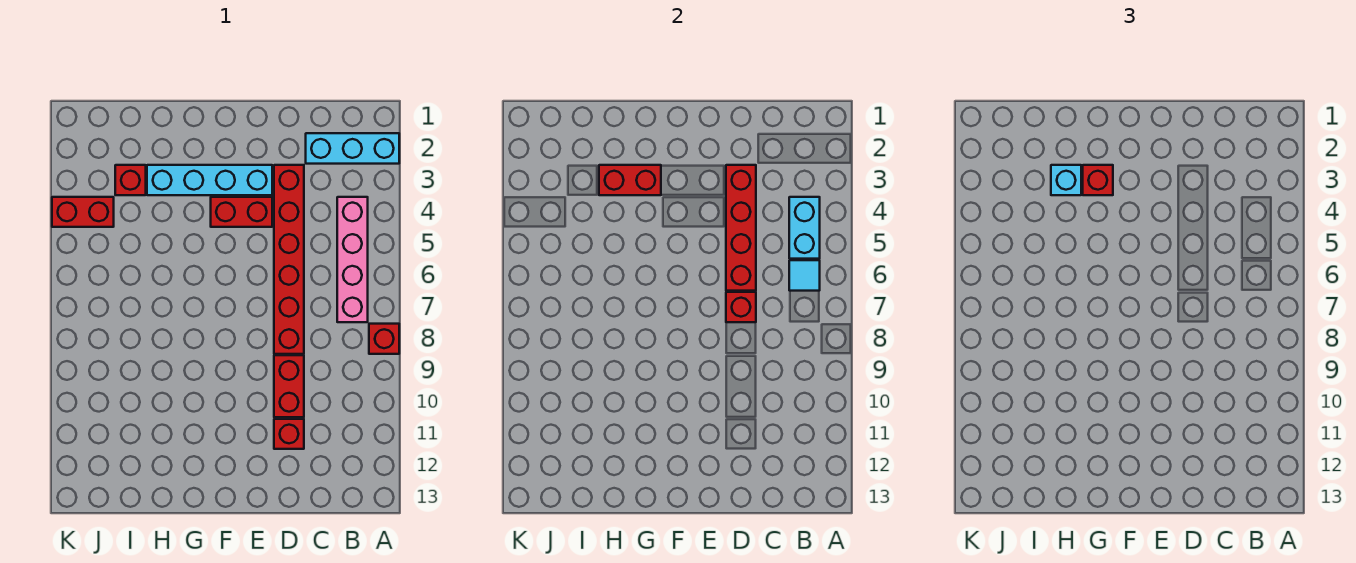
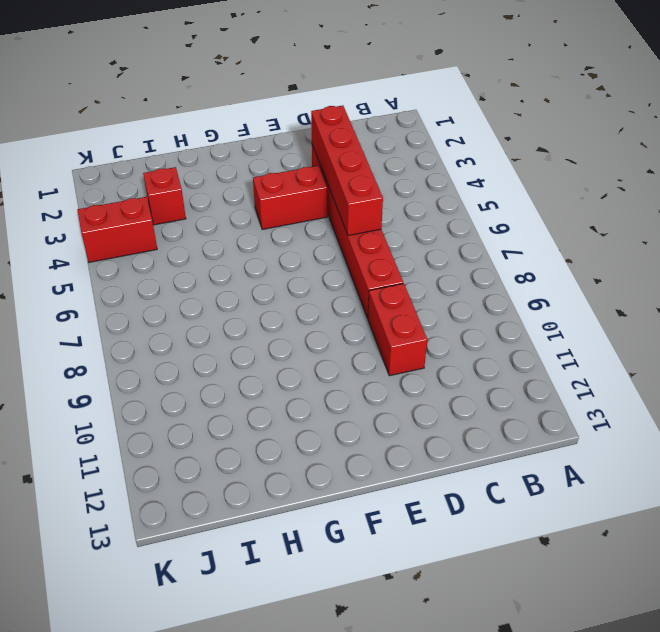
none -> cyan 1x3 brick [306,133,399,164]
none -> red 1x1 brick [369,324,399,354]
none -> pink 1x4 brick [337,197,368,322]

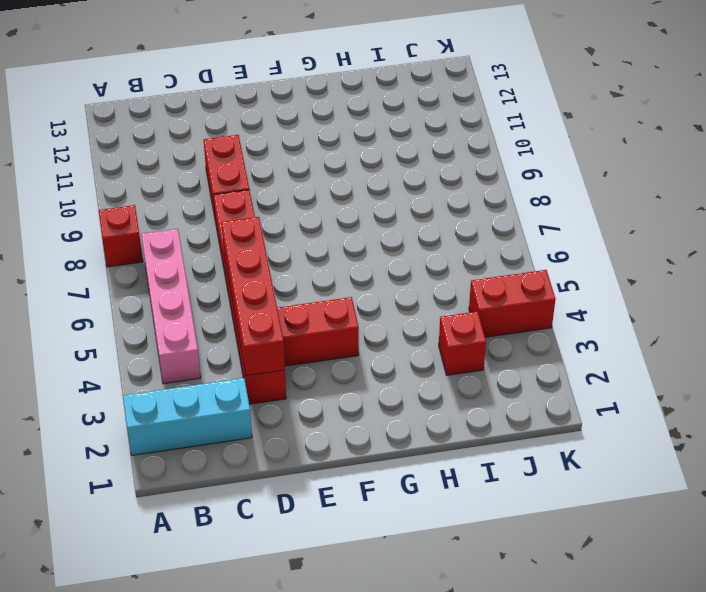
none -> red 1x1 brick [274,419,304,449]
none -> cyan 1x4 brick [147,165,272,195]
none -> cyan 1x2 brick [789,197,820,259]

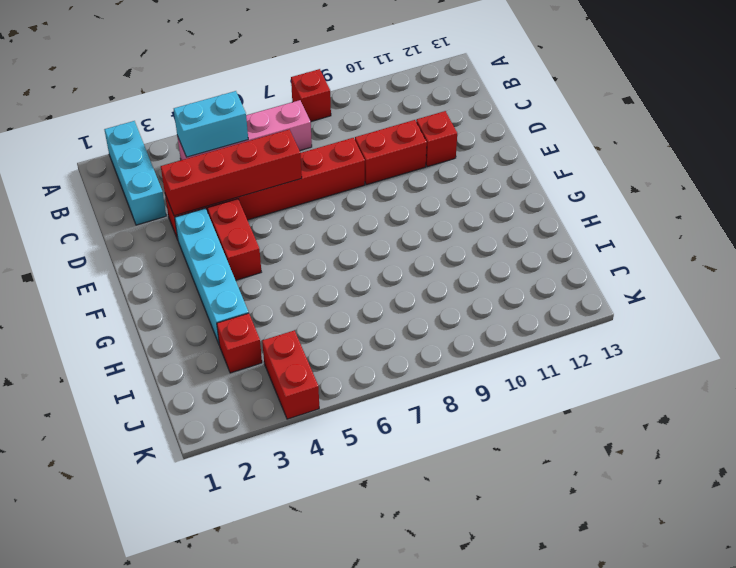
none -> cyan 1x1 tile [789,260,820,291]
none -> red 1x1 brick [726,292,756,322]
none -> red 1x2 brick [599,165,661,195]

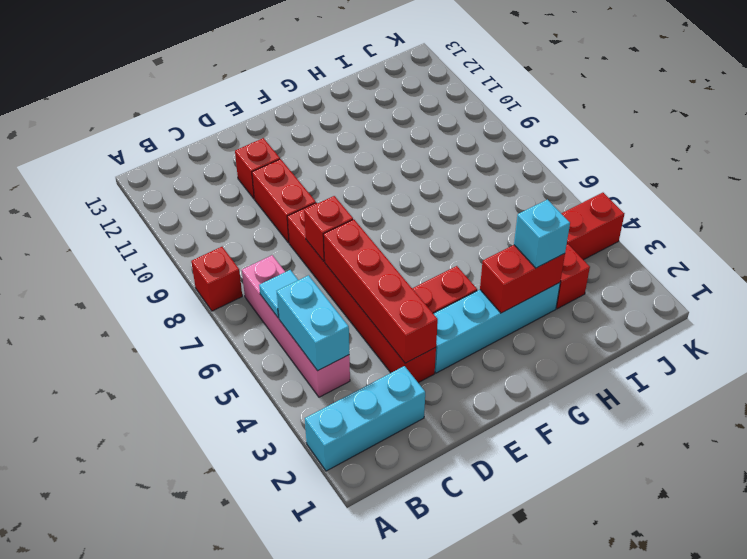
none -> red 1x1 brick [1083,165,1113,195]

